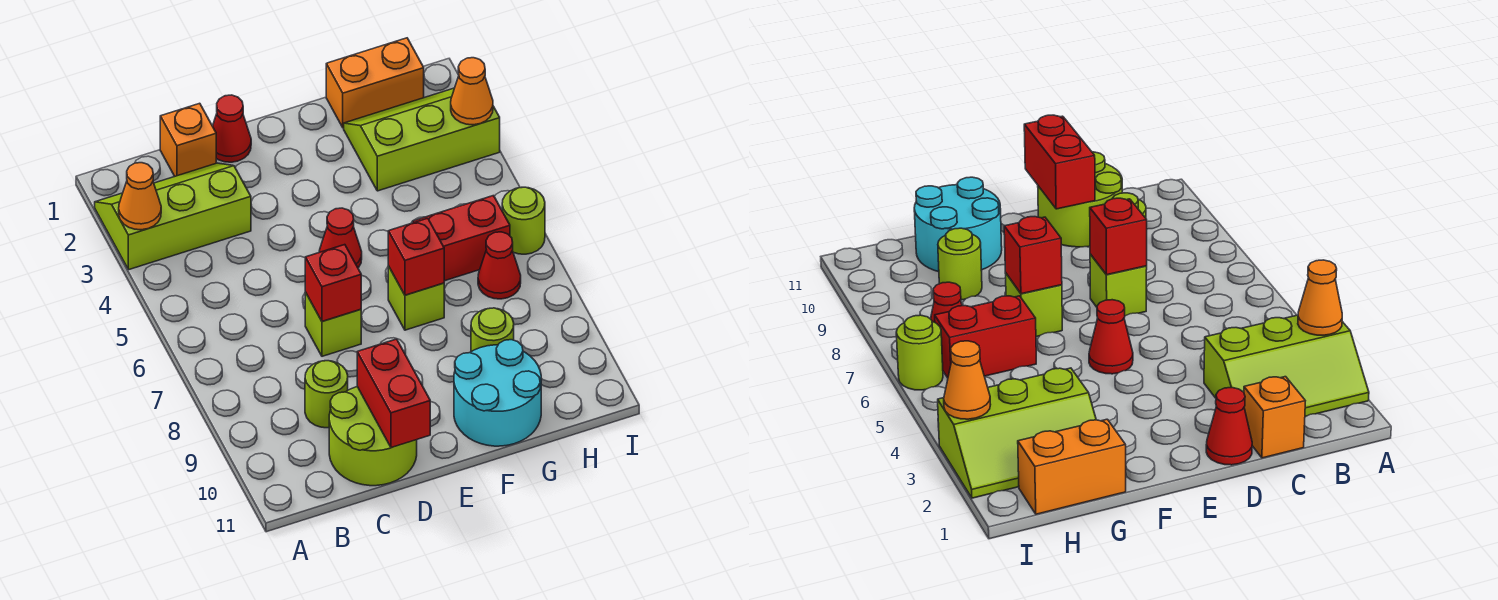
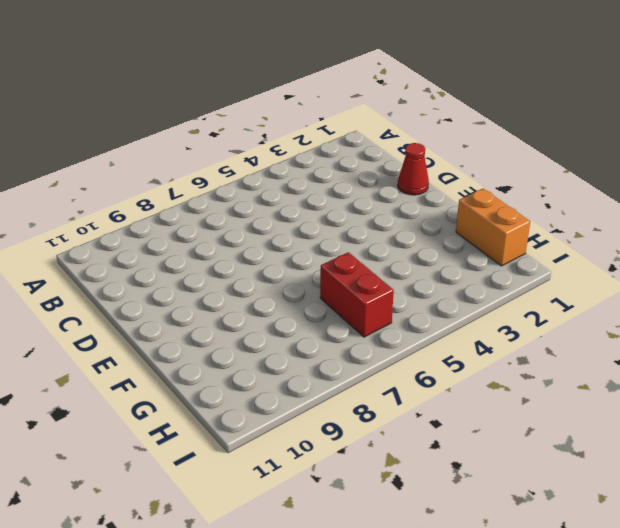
none -> lime 2x3 slope [95,163,251,270]
none -> orange 1x1 brick [160,103,216,176]
none -> lime 1x1 round brick [305,361,348,428]

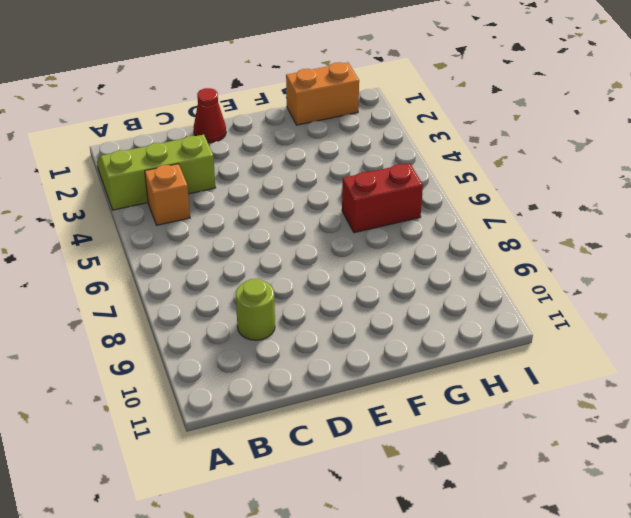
orange 1x1 brick [145,164,190,225] -> orange 1x1 brick moved to [160,103,216,176]
none -> lime 2x2 round brick [329,387,417,486]
none -> lime 1x1 brick [305,292,361,356]
none -> red 1x1 cone [319,208,362,268]

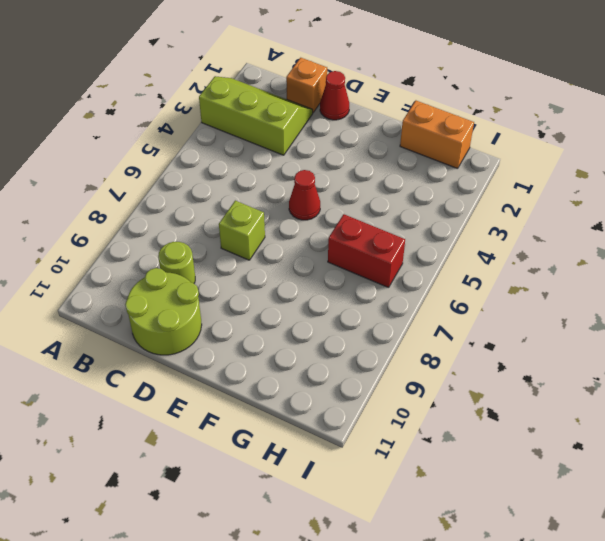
none -> lime 1x1 brick [388,266,444,330]
none -> cyan 2x2 round brick [454,340,541,446]
none -> lime 2x3 slope [344,88,500,191]

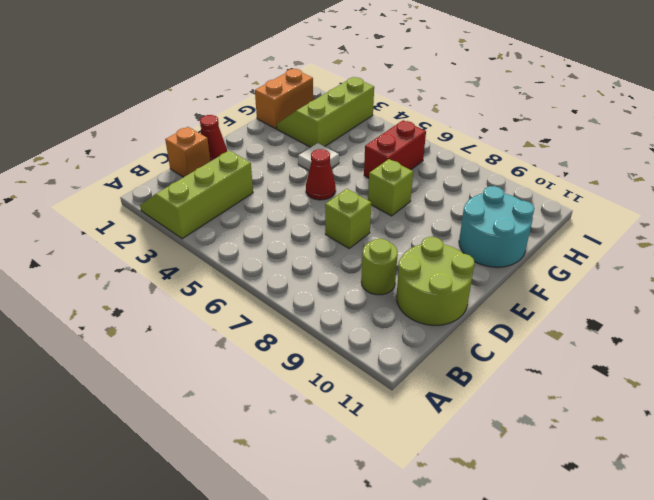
white 1x1 tile [298,143,339,170] -> none
none -> lime 1x1 round brick [471,308,514,352]
none -> red 1x1 cone [478,232,521,299]
none -> lime 1x1 round brick [502,187,545,254]

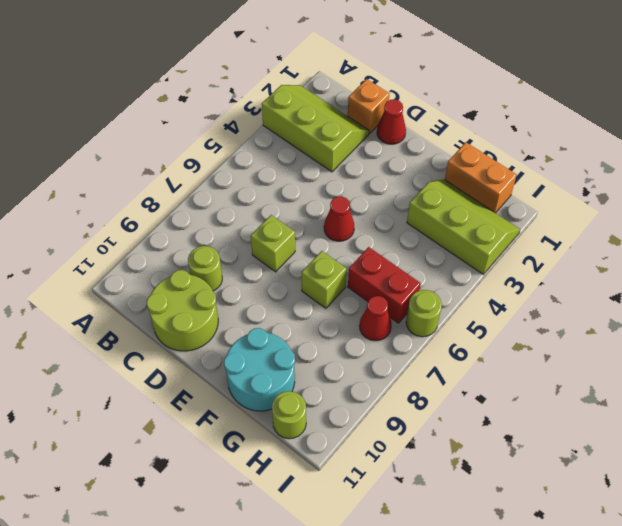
lime 1x1 round brick [272,391,306,439] -> lime 1x1 round brick moved to [471,308,514,352]
none -> orange 1x1 cone [119,163,161,230]
none -> red 1x1 brick [305,245,361,322]
none -> red 1x2 brick [357,339,430,448]

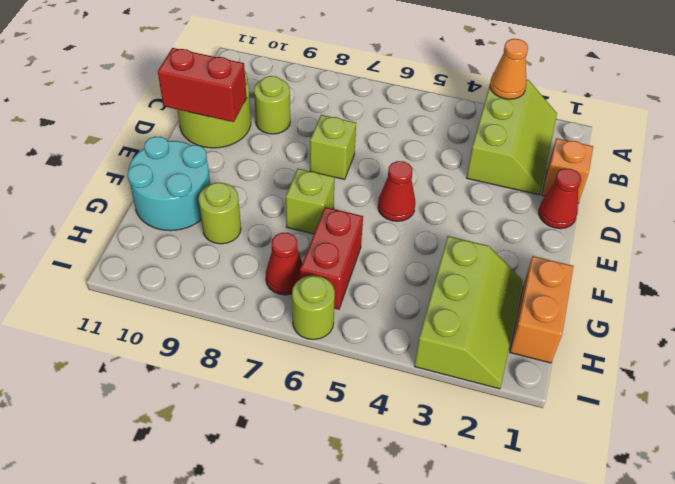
none -> red 1x1 brick [305,245,361,322]
none -> red 1x1 brick [388,218,444,295]
none -> orange 1x1 cone [451,58,493,125]

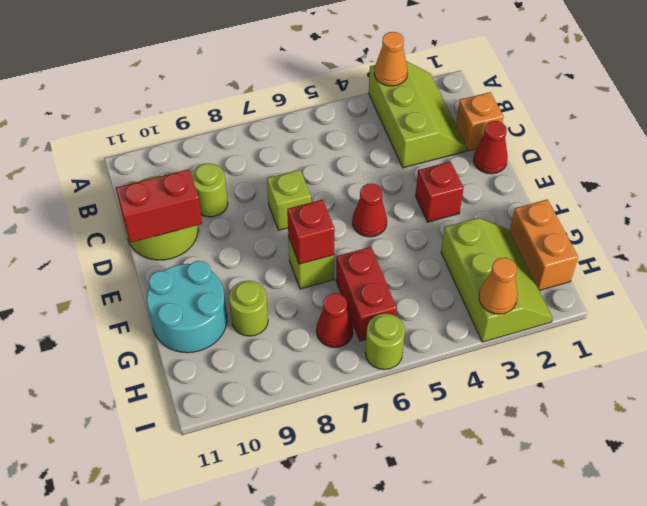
red 1x1 brick [415,162,464,222] -> red 1x1 brick moved to [305,245,361,322]

